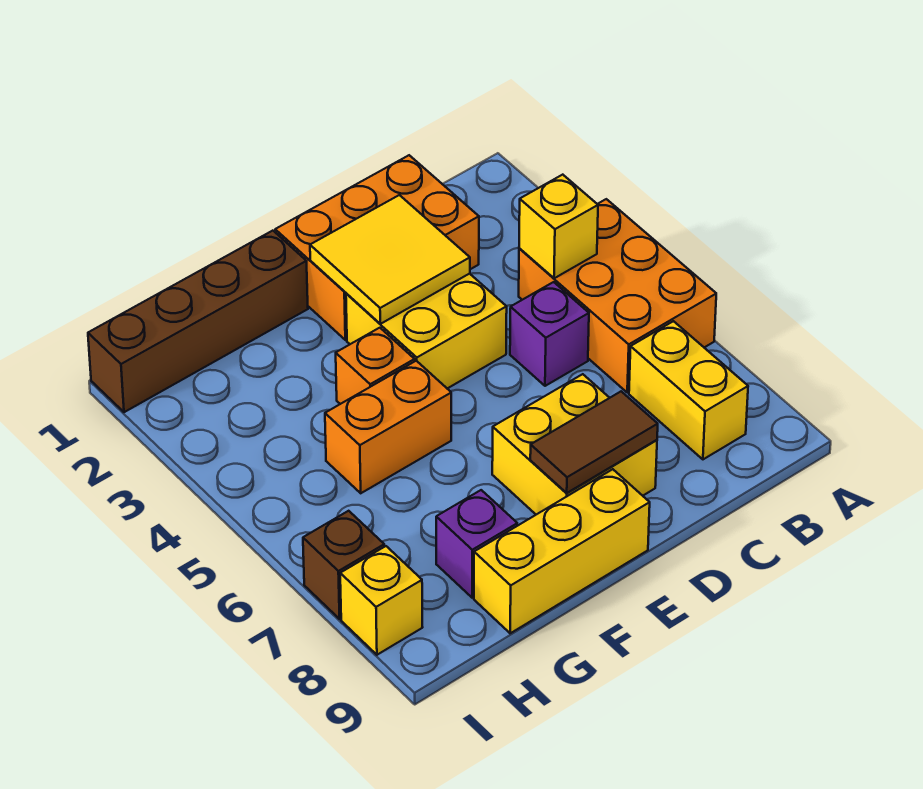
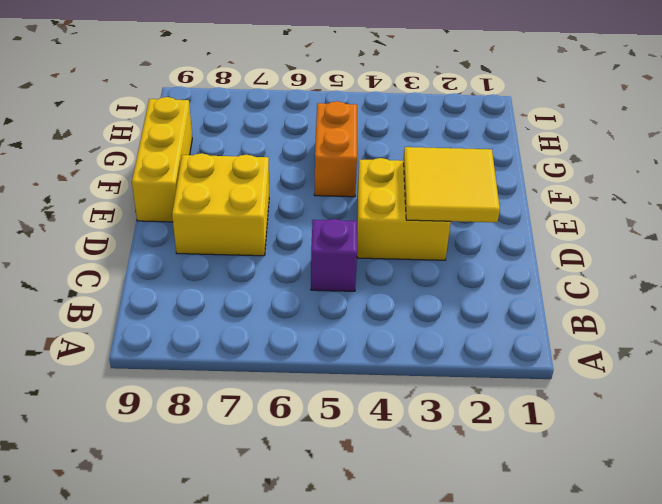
none -> orange 2x3 brick [519,199,716,393]
none -> yellow 1x2 brick [629,321,748,459]
none -> orange 2x3 brick [275,155,479,340]

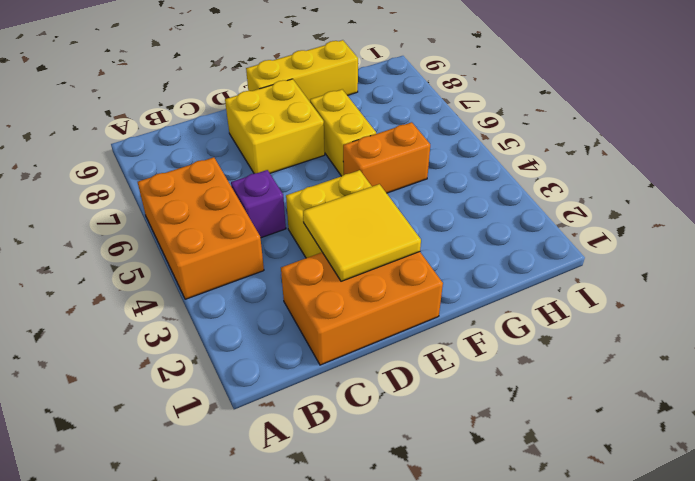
yellow 1x2 brick [310,90,376,176] -> yellow 1x2 brick moved to [629,321,748,459]
none -> brown 1x4 brick [88,231,308,412]
none -> orange 1x1 brick [336,328,415,404]
none -> purple 1x1 brick [436,490,517,598]

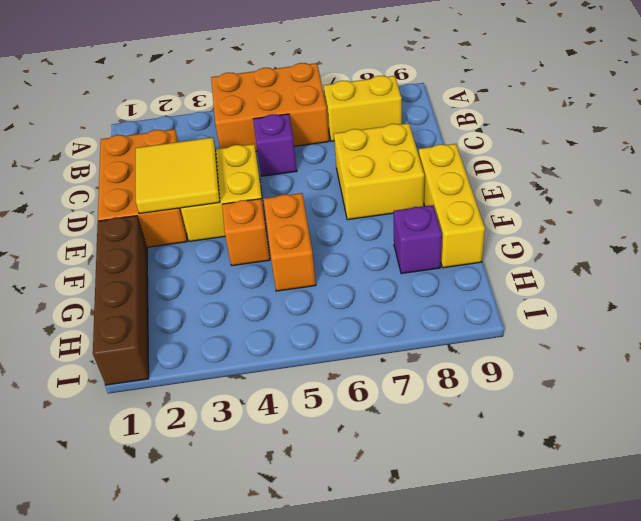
none -> brown 1x1 brick [303,511,384,619]
none -> yellow 1x1 brick [340,546,423,655]
none -> yellow 1x1 brick [519,175,598,278]

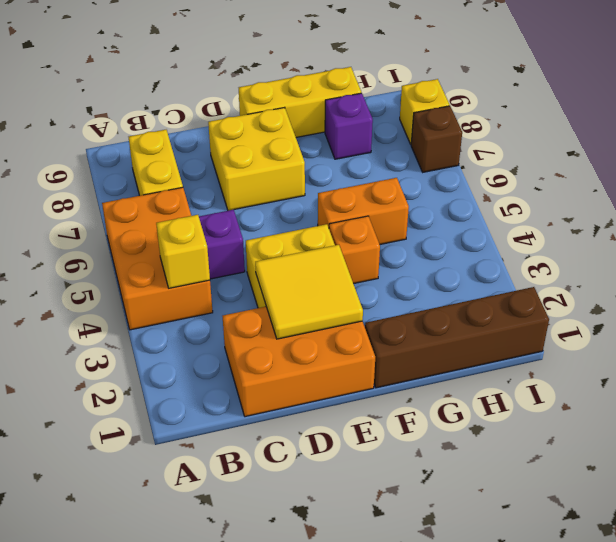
none -> brown 1x2 tile [530,391,658,493]

